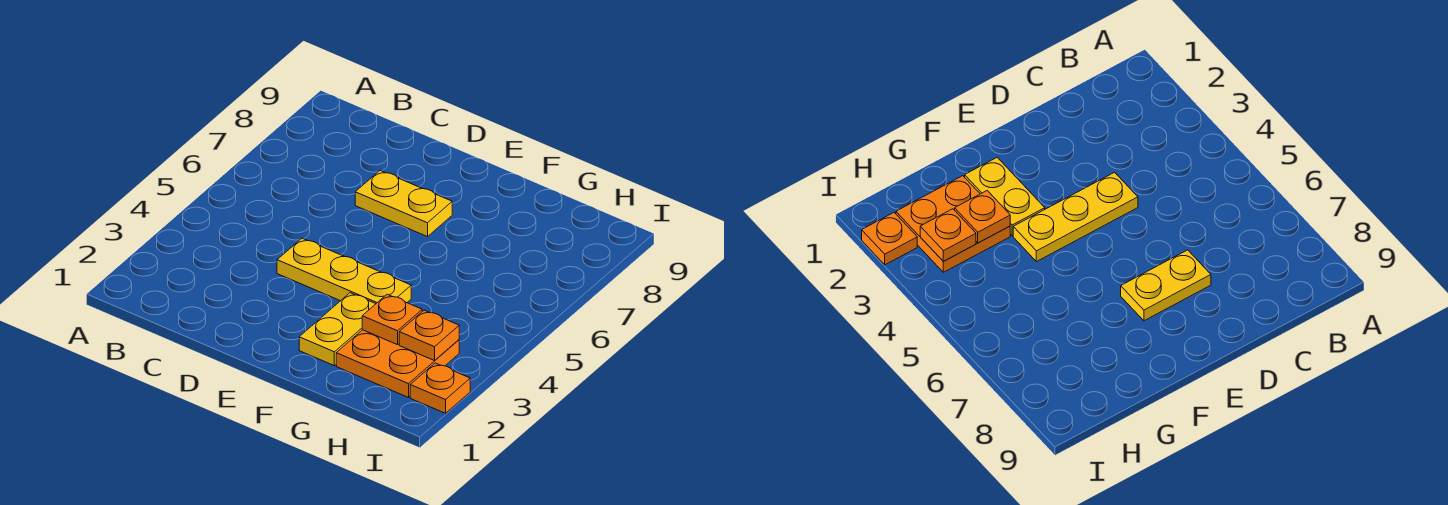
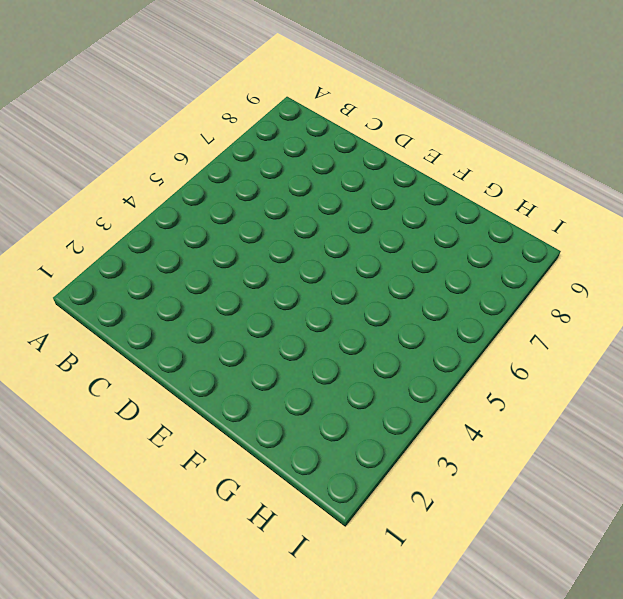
none -> yellow 1x3 plate [277,238,411,304]
none -> yellow 1x2 plate [355,171,452,237]

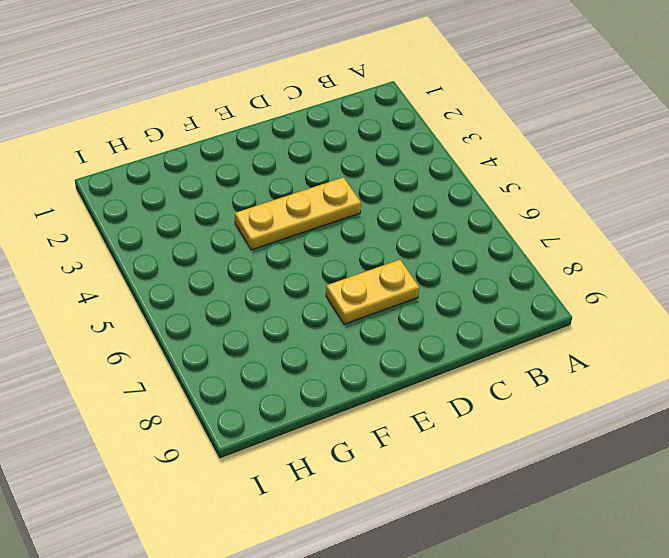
none -> yellow 1x2 plate [299,293,375,366]
none -> orange 2x2 plate [336,330,459,398]

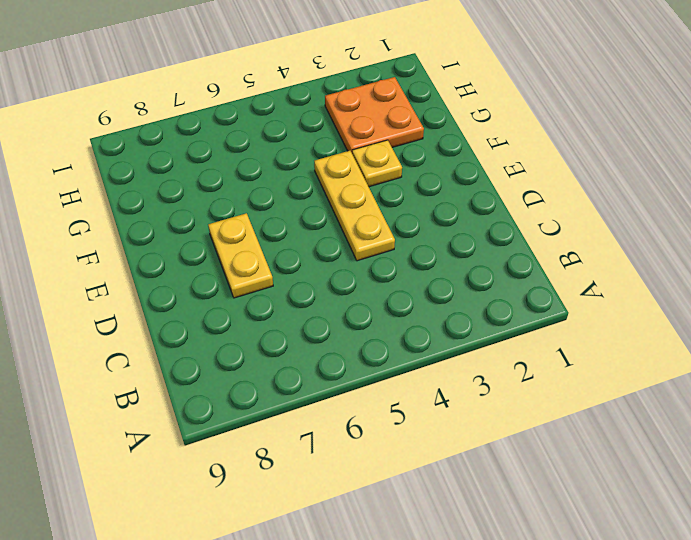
yellow 1x1 plate [352,140,402,187] -> yellow 1x2 plate [299,293,375,366]
none -> orange 1x1 plate [410,363,470,413]
none -> orange 1x1 plate [362,294,422,345]

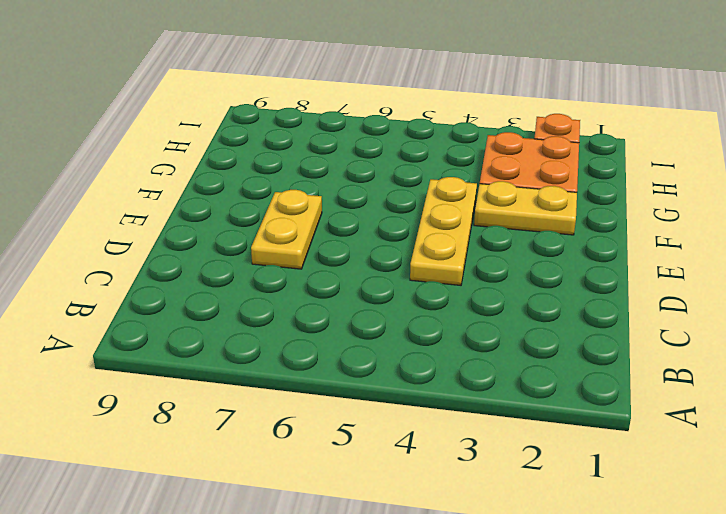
none -> orange 1x1 plate [362,294,422,345]
none -> orange 1x1 plate [399,310,459,361]

